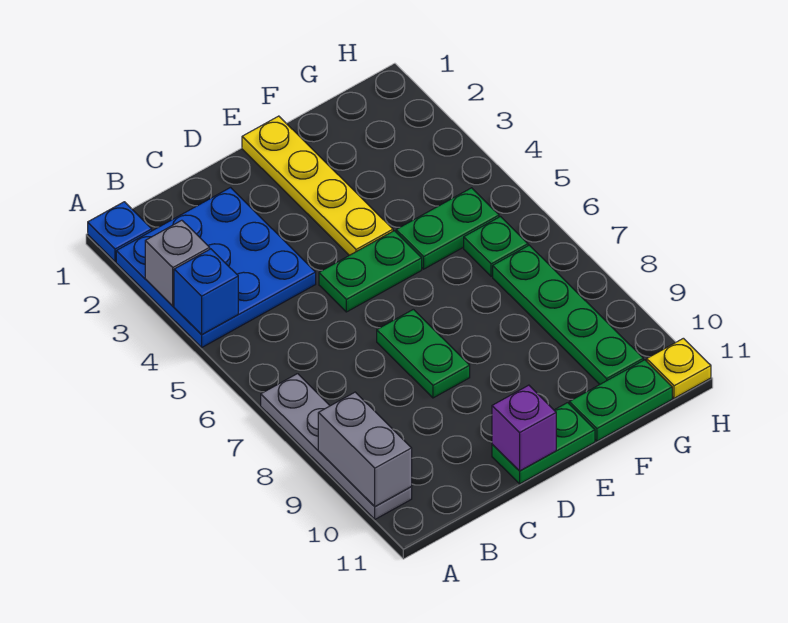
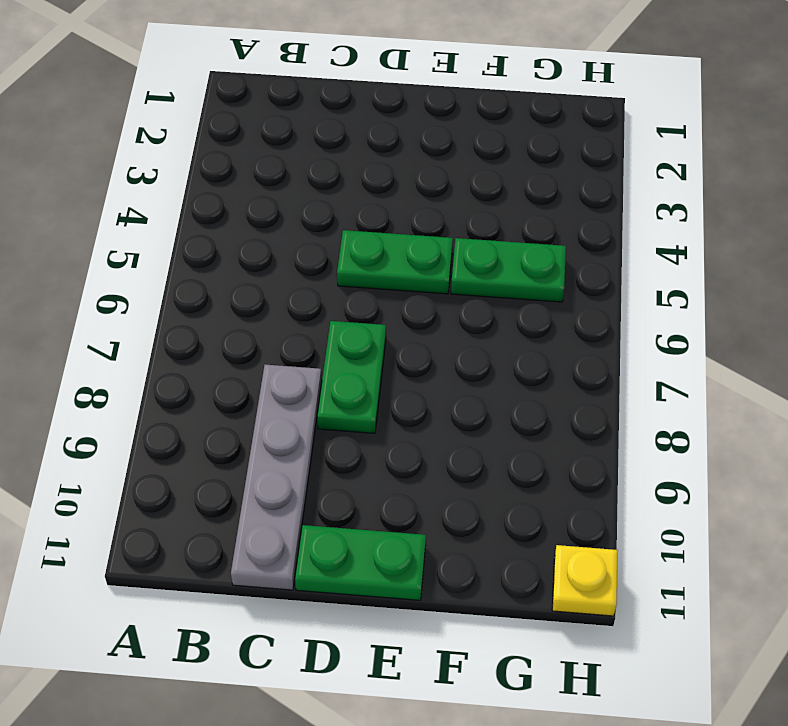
grey 1x4 plate [231,365,322,590] -> grey 1x4 plate moved to [261,374,412,519]
none -> blue 1x1 plate [88,202,152,262]
none -> blue 3x3 plate [116,188,316,347]
none -> yellow 1x4 plate [242,116,393,255]

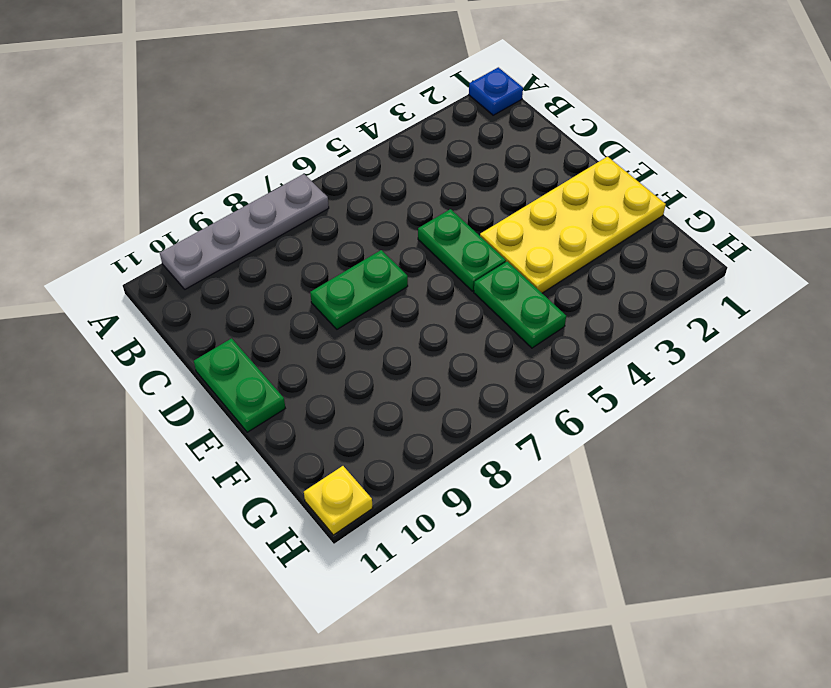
yellow 2x4 plate [480,157,666,293] -> yellow 1x4 plate [242,116,393,255]
none -> blue 3x3 plate [116,188,316,347]
none -> green 1x2 plate [569,360,672,441]
none -> green 1x1 plate [464,217,528,276]

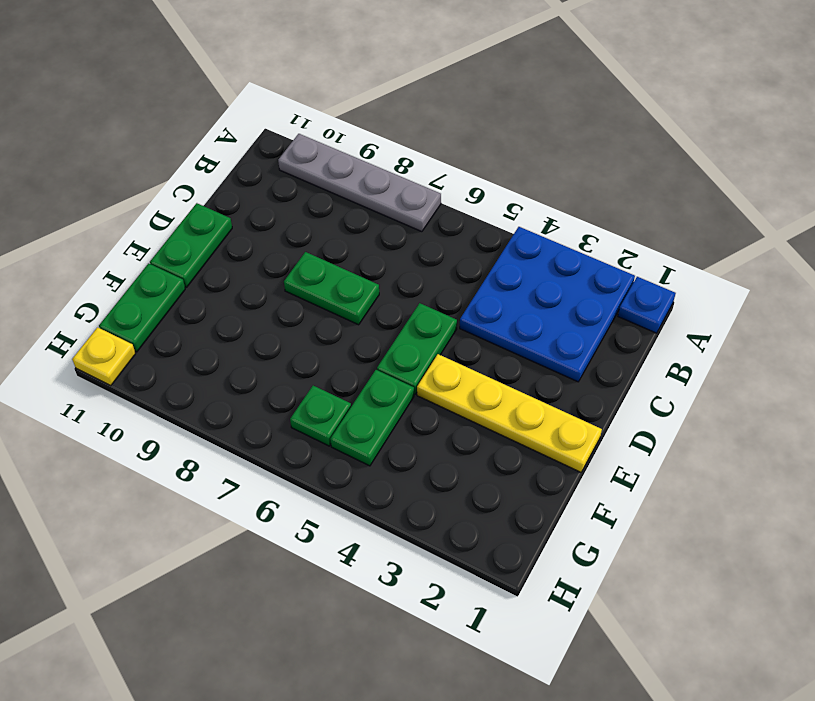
none -> green 1x4 plate [493,245,643,384]
none -> grey 1x1 brick [145,220,210,306]
none -> blue 1x1 brick [174,249,238,335]

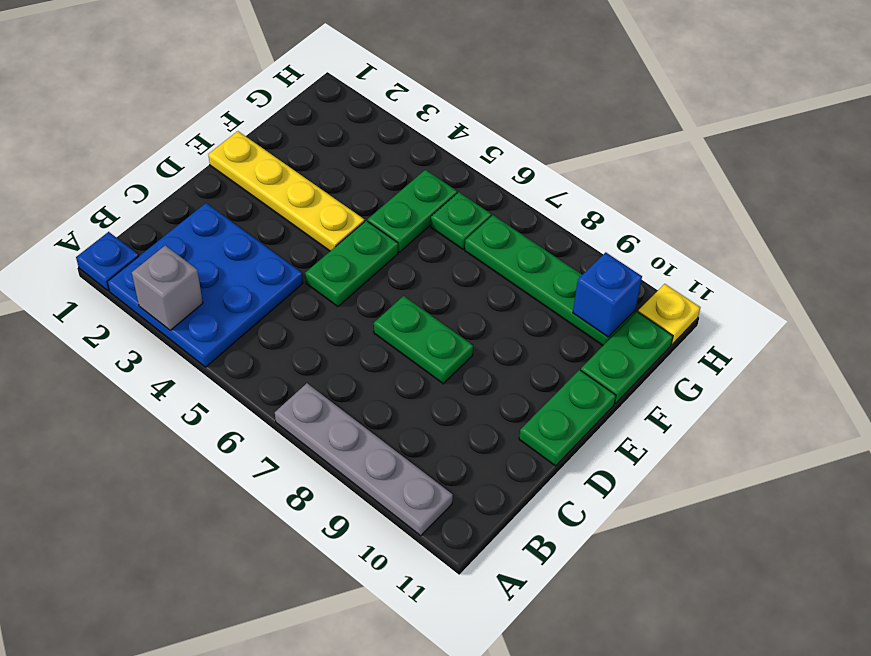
blue 1x1 brick [573,252,642,337] -> blue 1x1 brick moved to [174,249,238,335]
none -> grey 1x2 brick [318,392,412,507]
none -> purple 1x1 brick [492,385,556,471]

